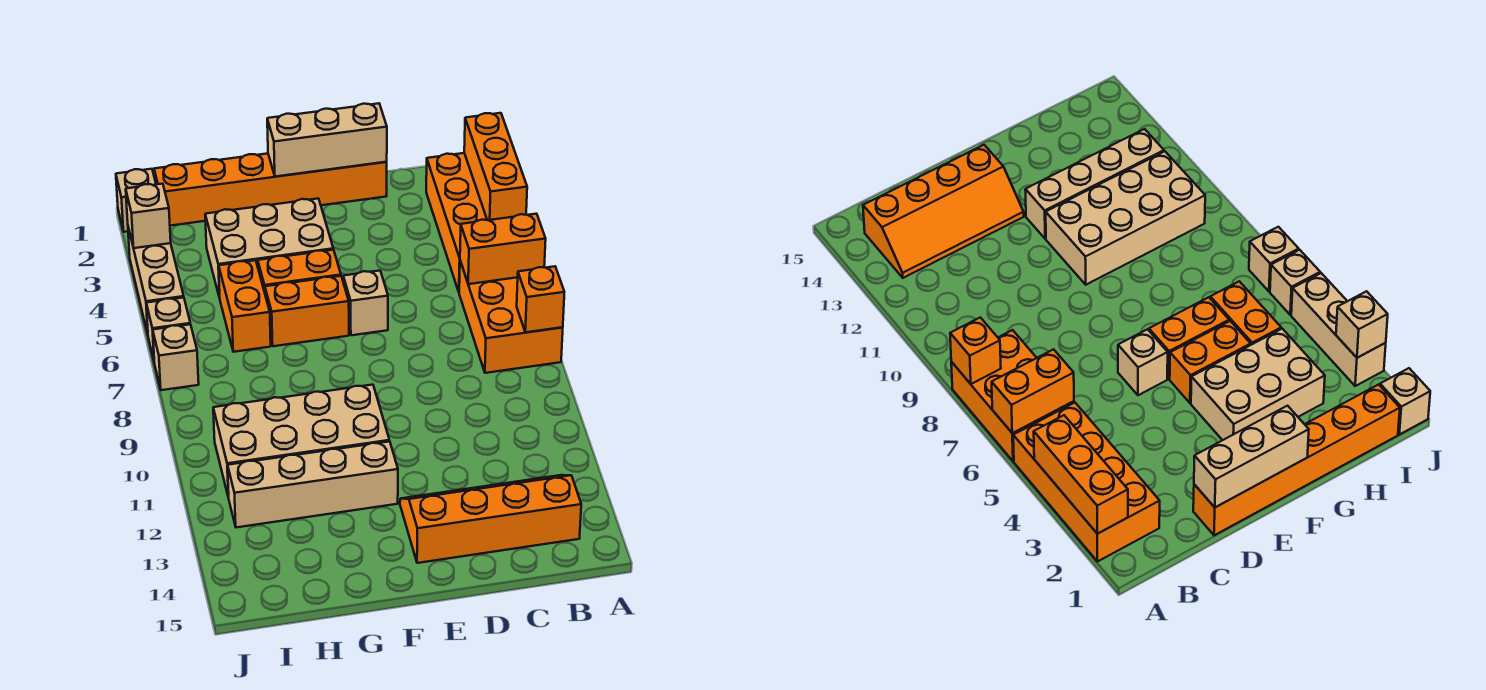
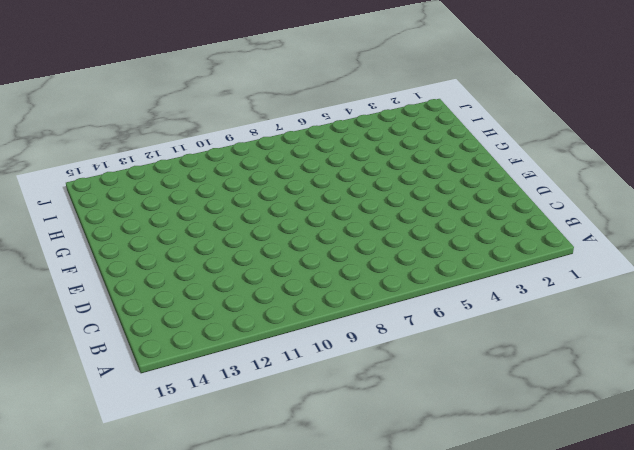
none -> orange 2x4 brick [426,153,487,292]
none -> orange 2x3 brick [459,261,563,373]
none -> orange 2x4 slope [400,475,581,563]

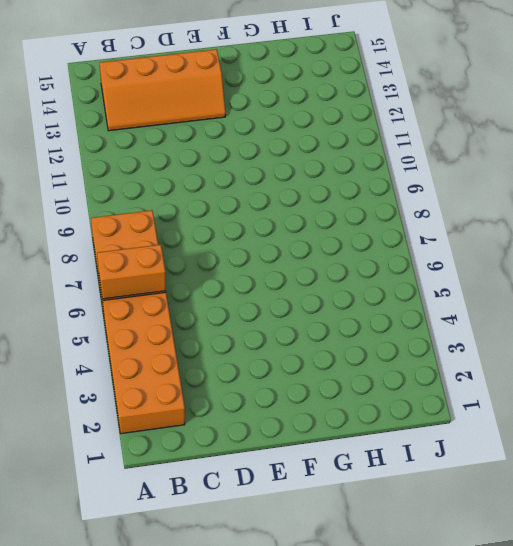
none -> orange 1x6 brick [154,153,387,226]
none -> tan 1x1 brick [343,271,388,335]
none -> tan 2x3 brick [205,199,333,298]

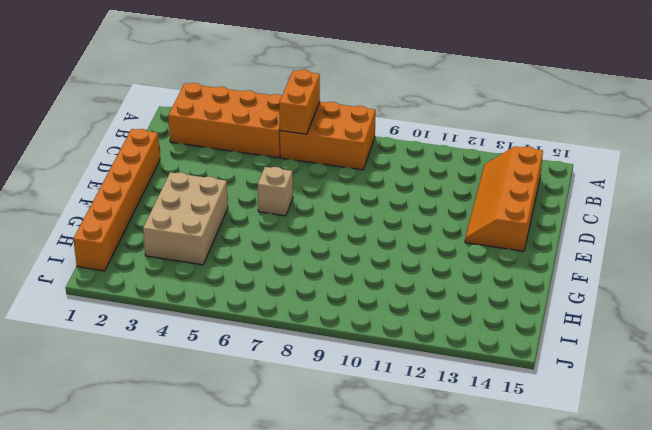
none -> orange 1x2 brick [258,250,341,292]
none -> orange 1x2 brick [265,276,349,346]
none -> tan 2x4 brick [213,385,389,498]

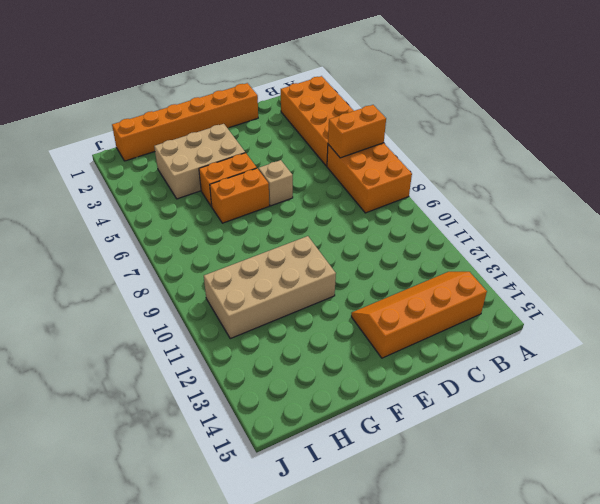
none -> tan 1x4 brick [228,441,398,527]
none -> orange 1x2 brick [219,260,271,352]
none -> tan 1x1 brick [116,169,156,232]

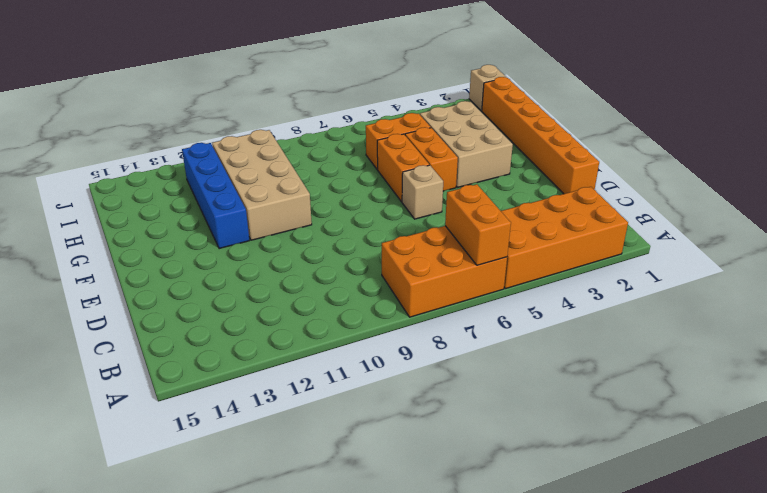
blue 1x4 brick [182,143,250,249] -> tan 1x4 brick [228,441,398,527]
none -> orange 2x4 slope [400,475,581,563]
none -> tan 1x3 brick [128,227,184,334]
none -> tan 1x1 brick [146,297,190,360]

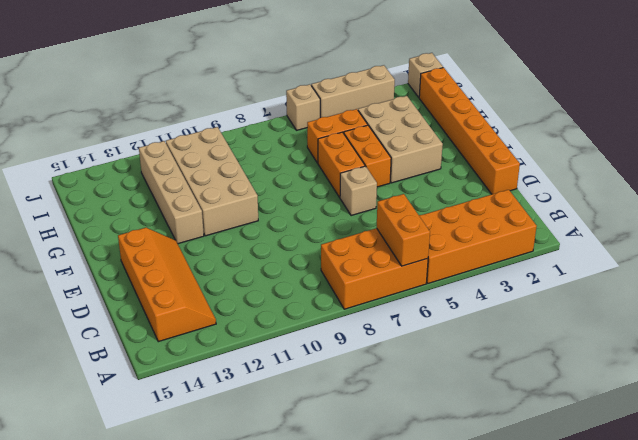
none -> tan 1x1 brick [153,324,199,390]
none -> orange 1x3 brick [464,113,527,220]
none -> orange 1x1 brick [517,266,564,332]

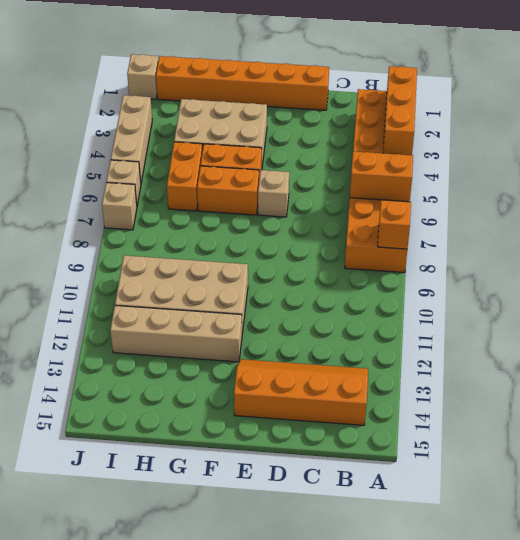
none -> tan 1x3 brick [267,103,387,177]
none -> tan 1x1 brick [126,184,171,248]

